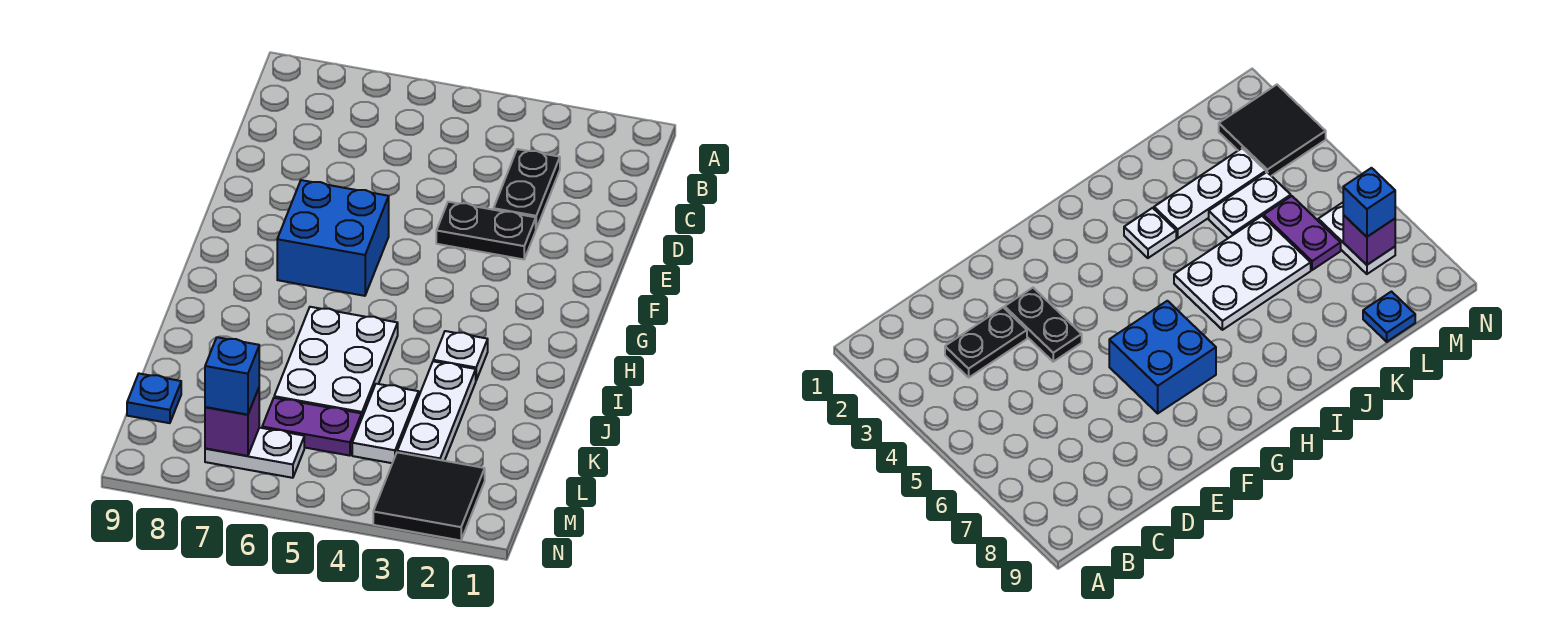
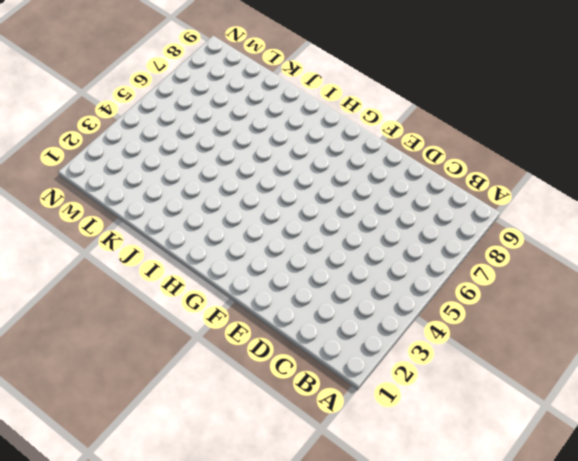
none -> black 1x2 plate [494,149,560,229]
none -> black 1x2 plate [436,202,536,259]
none -> blue 2x2 brick [277,180,389,296]

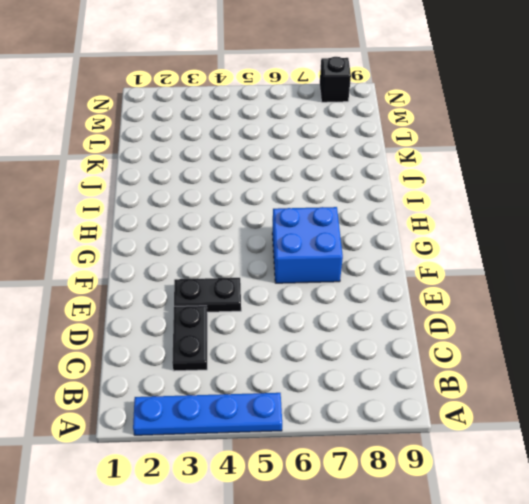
blue 1x4 plate [133,393,282,435] -> none
black 1x1 brick [320,57,351,102] -> none
none -> white 1x1 plate [433,331,488,380]
none -> white 2x3 plate [274,307,398,417]
none -> white 1x3 plate [397,361,476,461]

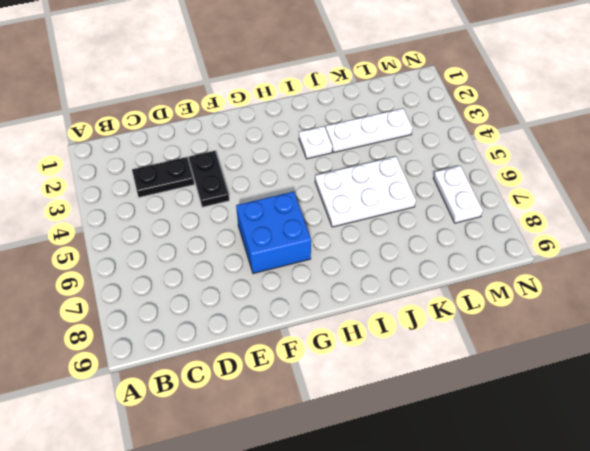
none -> white 1x2 plate [352,384,419,463]
none -> purple 1x2 plate [262,398,362,456]
none -> blue 1x1 plate [127,374,181,423]

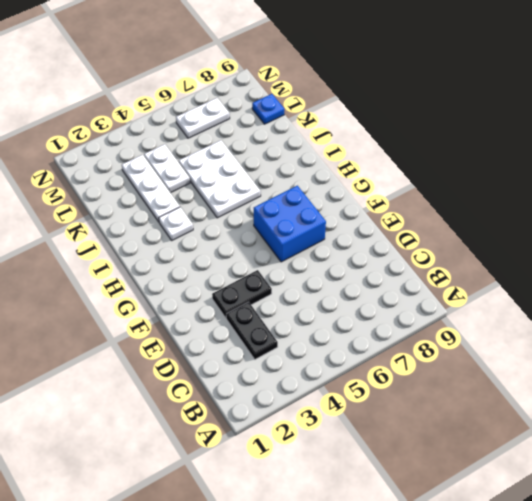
none -> purple 1x2 plate [262,398,362,456]
none -> black 2x2 tile [373,452,485,540]
none -> purple 1x1 brick [205,388,259,456]

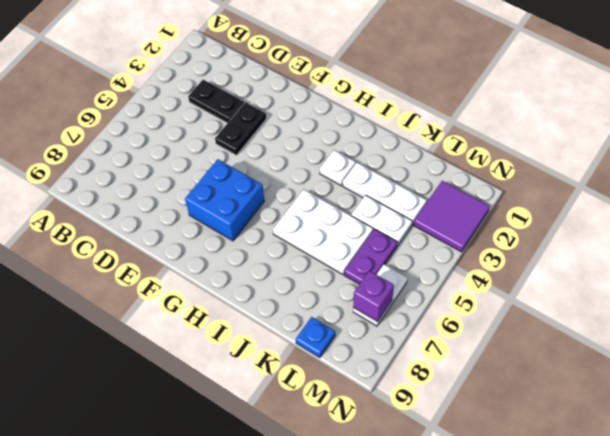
purple 2x2 tile [414,181,490,252] -> black 2x2 tile [373,452,485,540]
none -> blue 1x1 brick [205,337,259,415]

